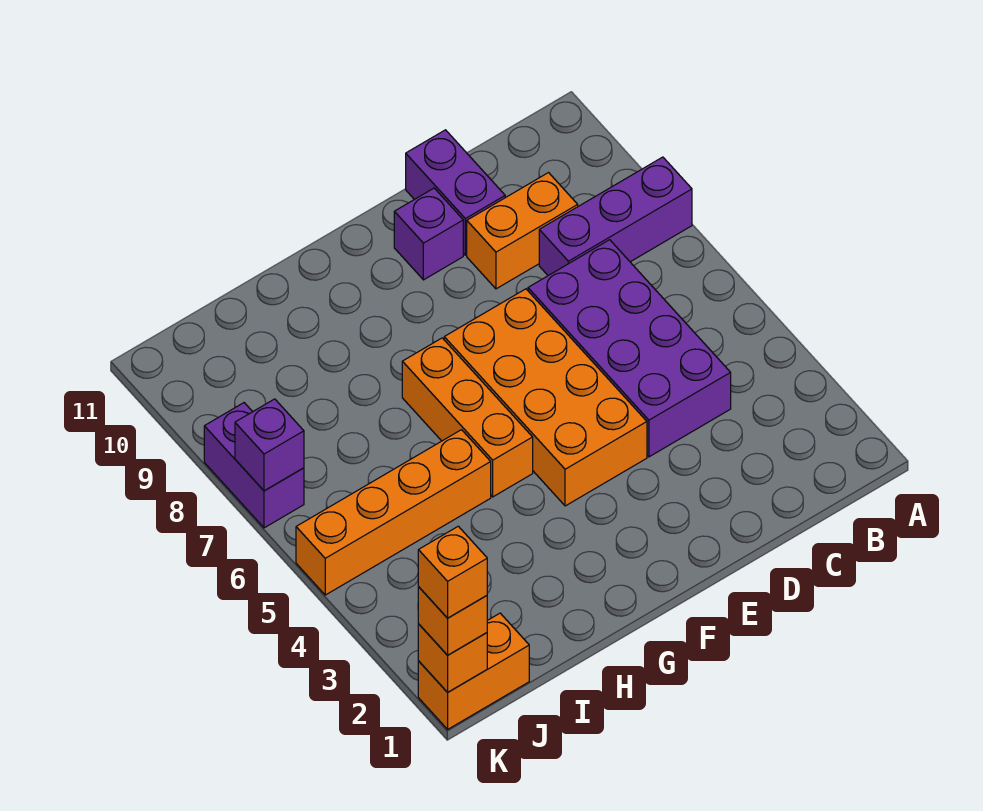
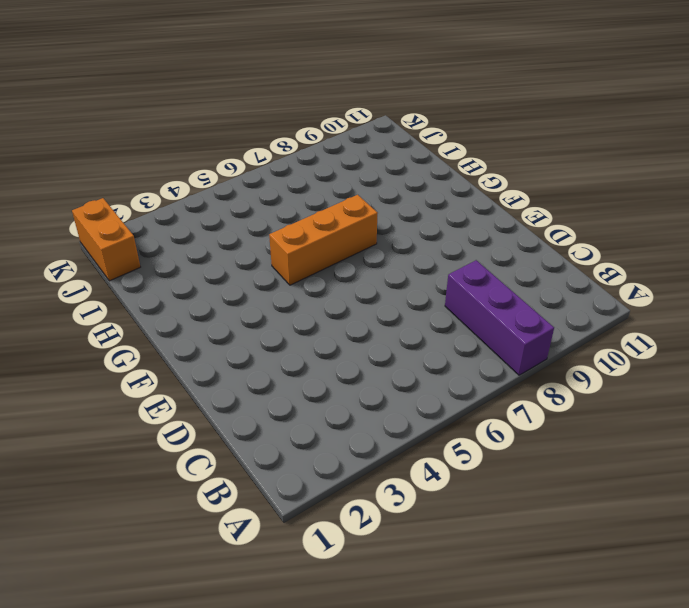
none -> purple 2x4 brick [528,240,731,457]
none -> orange 1x2 brick [467,173,578,289]
none -> purple 1x2 brick [406,130,505,255]

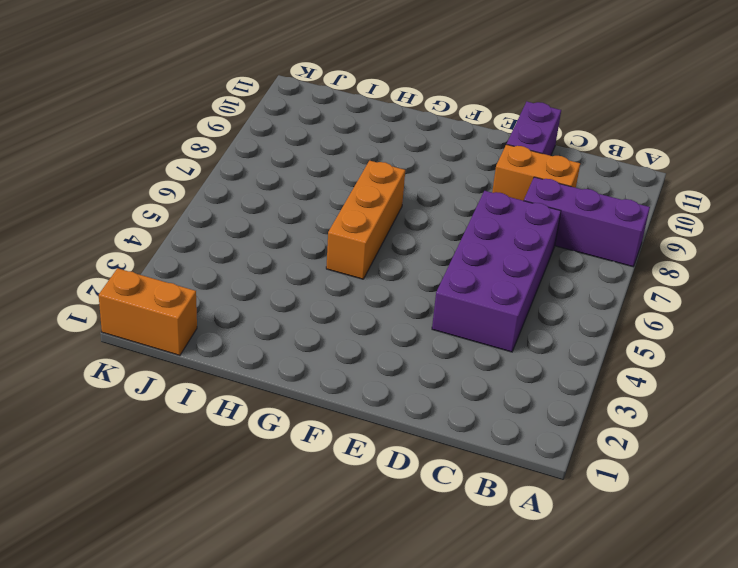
none -> orange 2x4 brick [444,289,647,506]
none -> purple 1x1 brick [394,188,463,280]
none -> orange 1x4 brick [296,430,491,595]

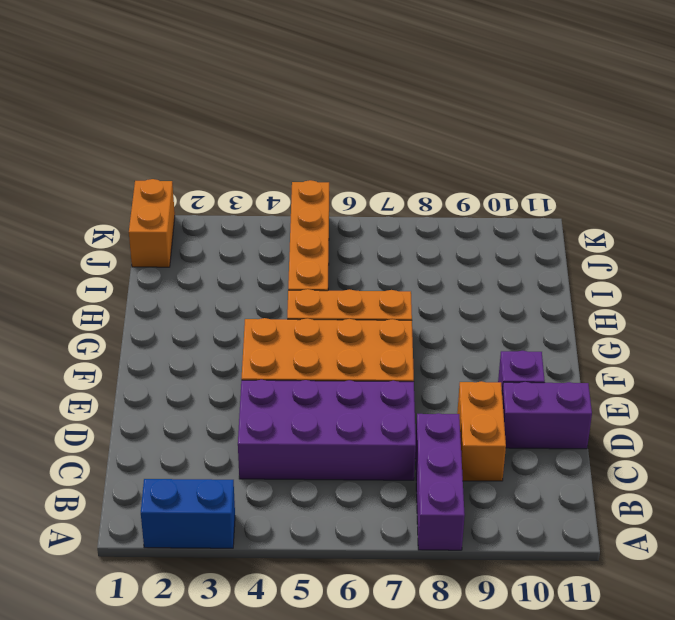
blue 1x2 brick [141,479,235,548] -> none
none -> purple 1x2 brick [204,403,304,528]
none -> orange 1x1 brick [418,624,487,692]
none -> purple 1x1 brick [235,399,304,491]

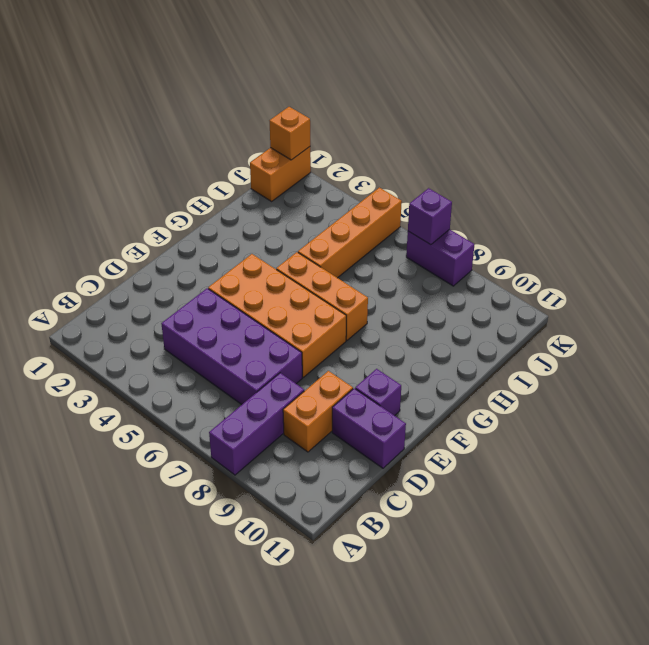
none -> orange 1x1 brick [418,587,487,655]
none -> orange 1x1 brick [418,526,487,618]

